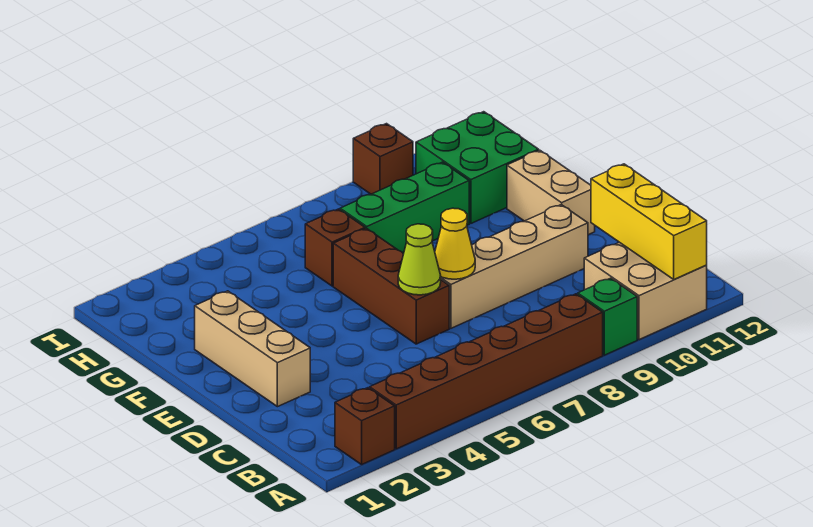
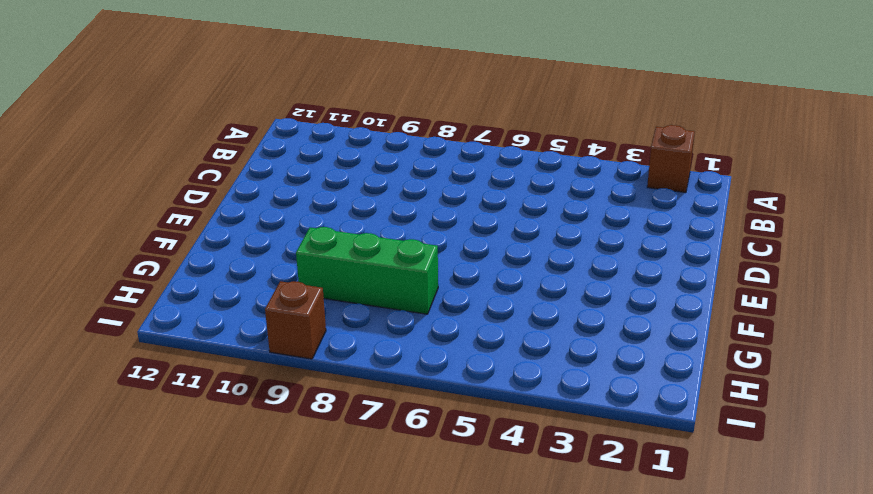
none -> brown 1x6 brick [370,294,603,449]
none -> green 1x1 brick [578,278,637,355]
none -> tan 2x2 brick [584,242,707,340]

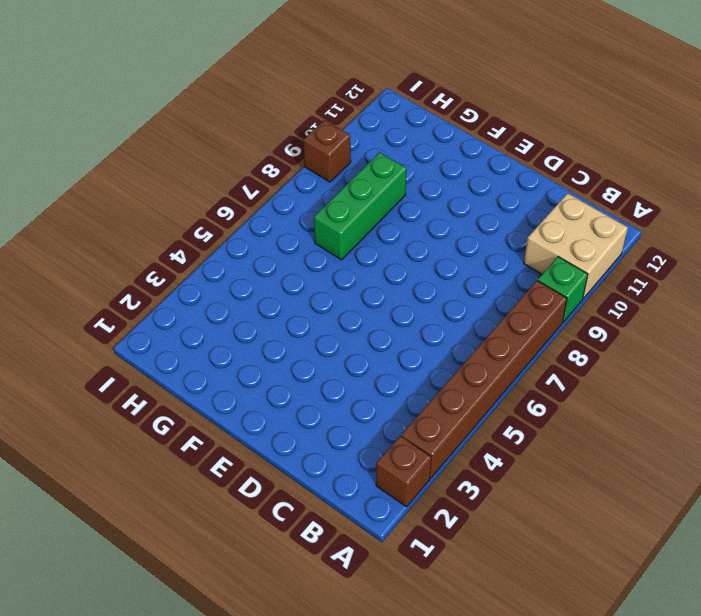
none -> tan 1x3 brick [195,291,310,407]
none -> brown 1x3 brick [333,228,449,344]
none -> tan 1x4 brick [441,205,588,328]

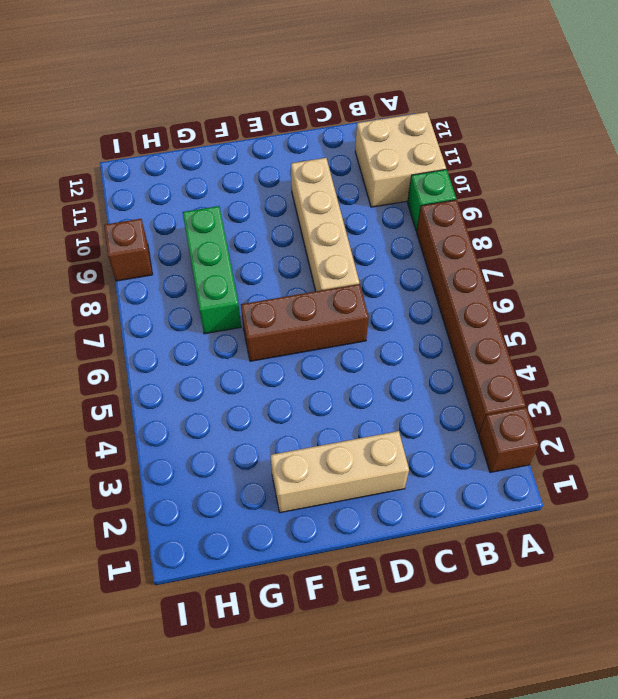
none -> tan 1x2 brick [507,150,595,235]
none -> brown 1x1 brick [305,209,365,286]
none -> green 2x2 brick [416,112,539,223]

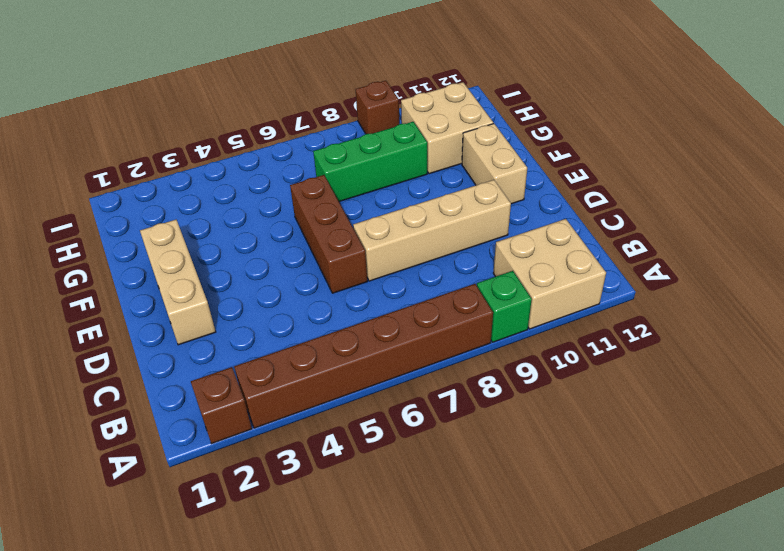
tan 2x2 brick [401,82,493,174] -> green 2x2 brick [416,112,539,223]
none -> brown 1x1 brick [305,209,365,286]
none -> yellow 1x3 brick [591,164,707,280]
none -> lime 1x1 cone [398,224,441,295]

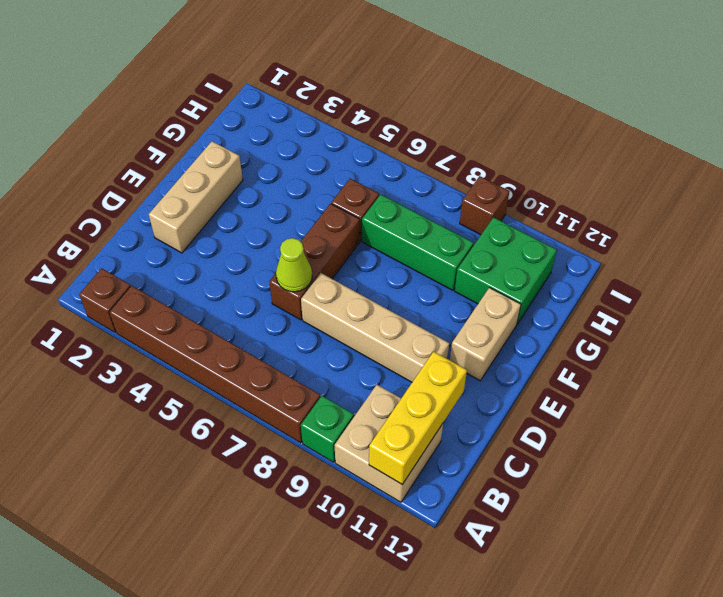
none -> yellow 1x1 cone [435,208,475,279]

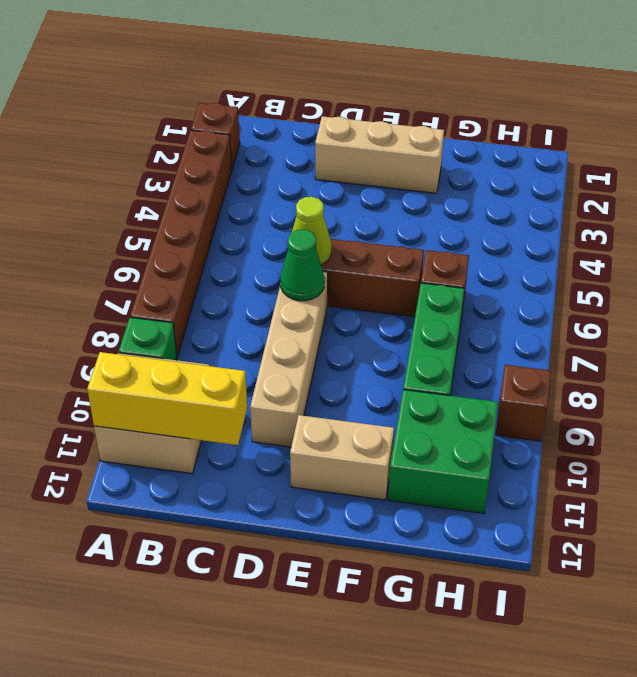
green 1x1 cone [281,229,324,301] -> yellow 1x1 cone [435,208,475,279]

